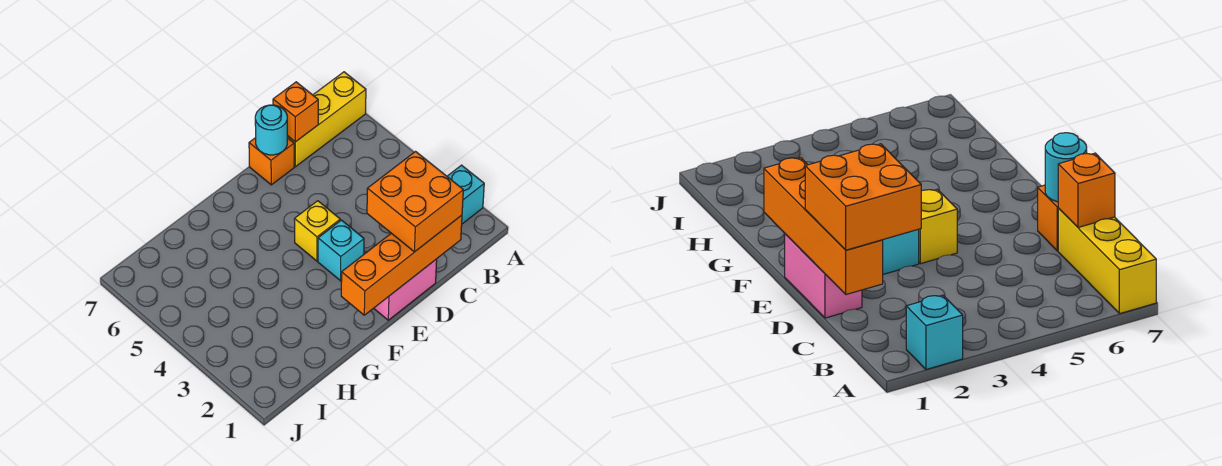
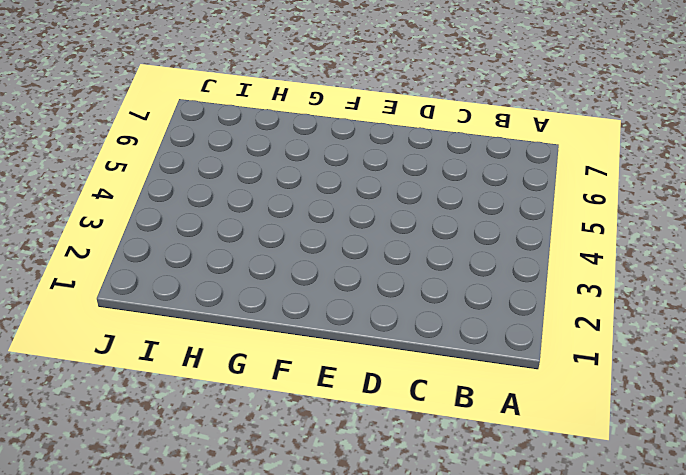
none -> cyan 1x1 brick [447,165,484,224]
none -> yellow 1x3 brick [287,72,366,167]

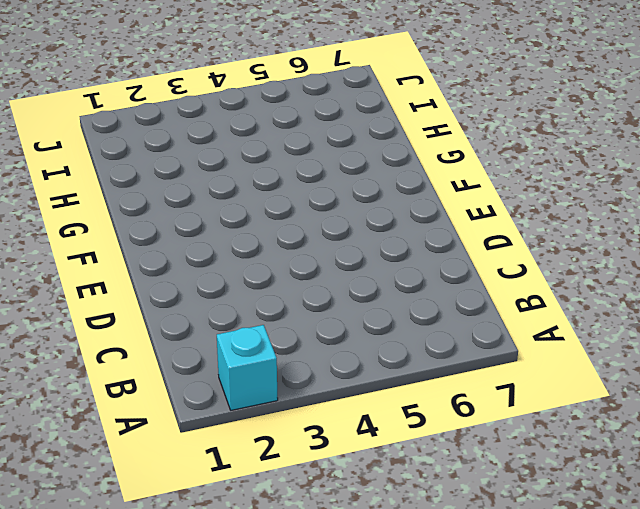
none -> yellow 1x3 brick [287,72,366,167]
none -> pink 1x2 brick [374,259,437,320]

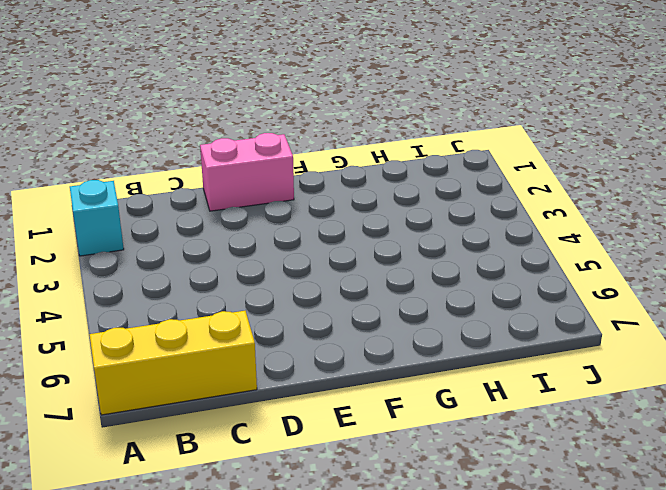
none -> orange 1x1 brick [249,138,294,185]
none -> cyan 1x1 brick [318,220,364,281]

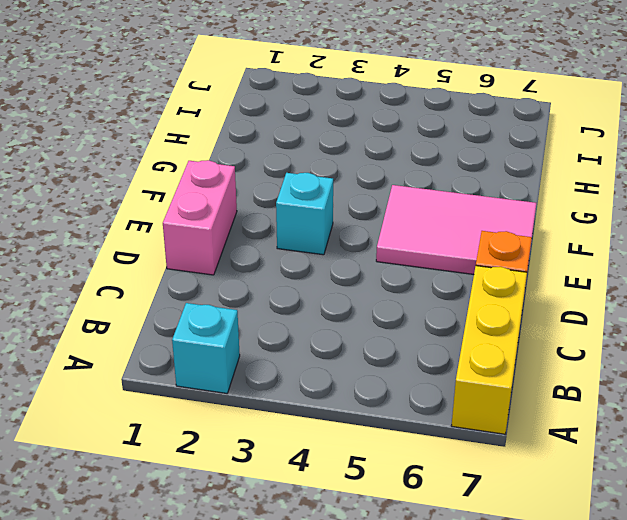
pink 2x3 tile [376,185,536,274] -> none
none -> yellow 1x1 brick [294,201,340,261]
none -> orange 1x4 brick [341,215,462,315]

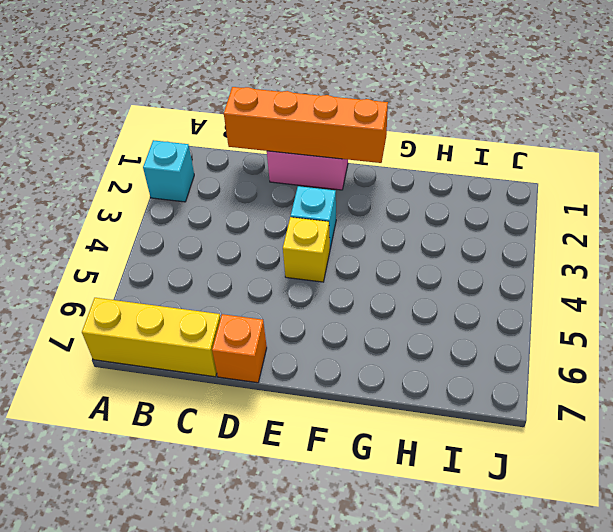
none -> orange 1x1 brick [273,82,318,142]
none -> cyan 1x1 round brick [255,105,287,155]

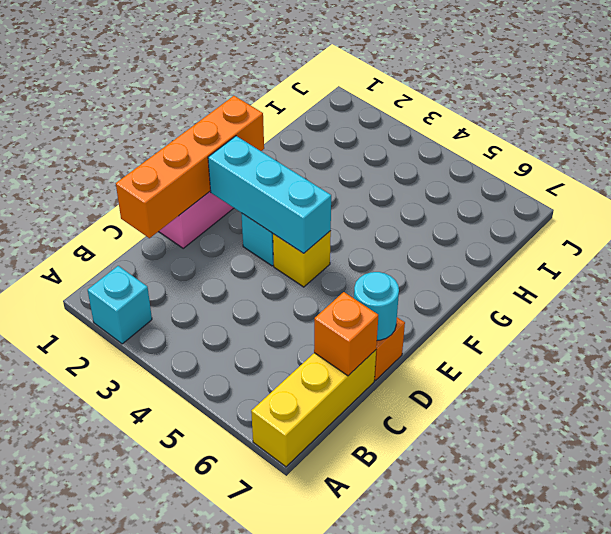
cyan 1x3 brick [208,136,331,253] -> none
none -> orange 2x2 brick [367,152,463,252]

